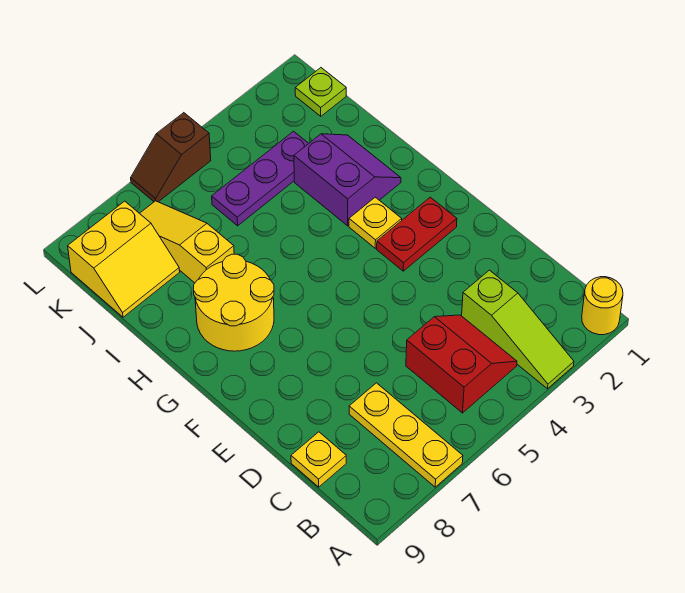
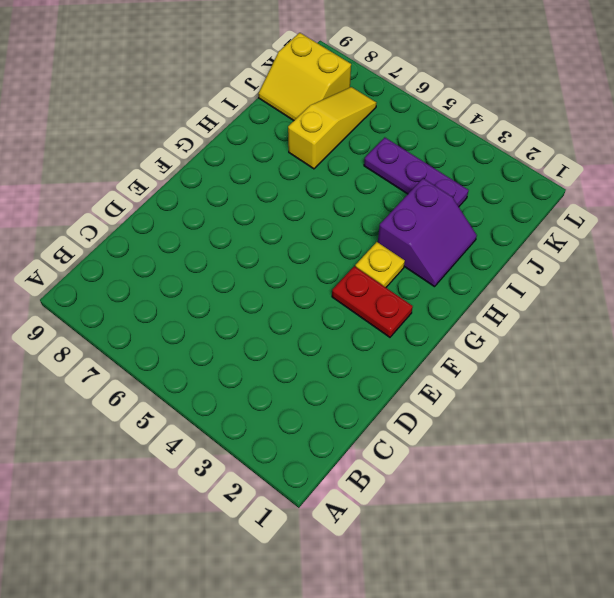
none -> yellow 1x1 round brick [582,277,623,335]
none -> lime 1x3 slope [462,270,574,389]
none -> yellow 1x3 plate [349,383,463,487]

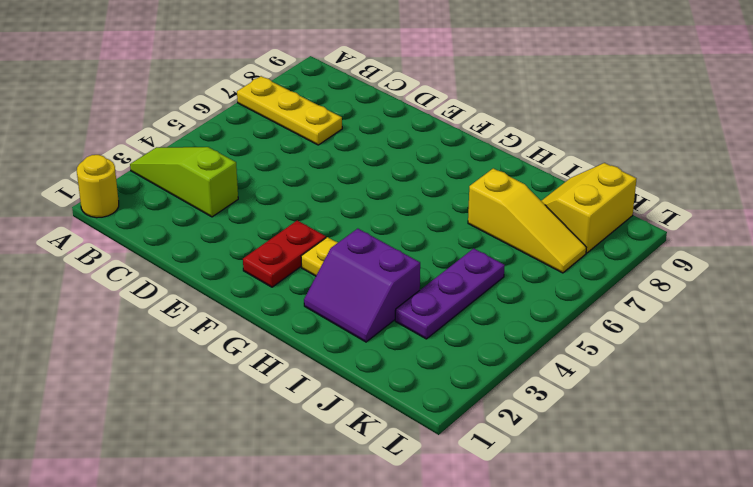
none -> red 2x2 slope [406,315,517,413]
none -> yellow 1x1 plate [291,432,346,487]
none -> yellow 2x2 round brick [193,254,274,351]

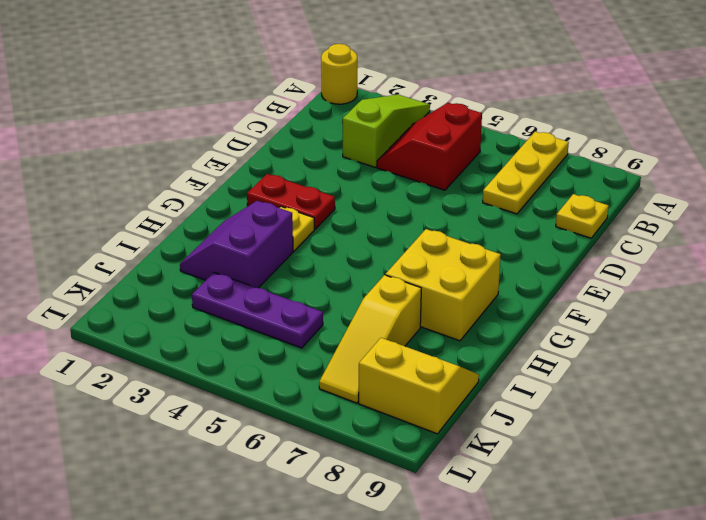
yellow 2x2 brick [386,229,501,341] -> yellow 2x2 round brick [193,254,274,351]
none -> lime 1x1 plate [295,68,346,116]
none -> brown 1x2 slope [131,113,211,202]

